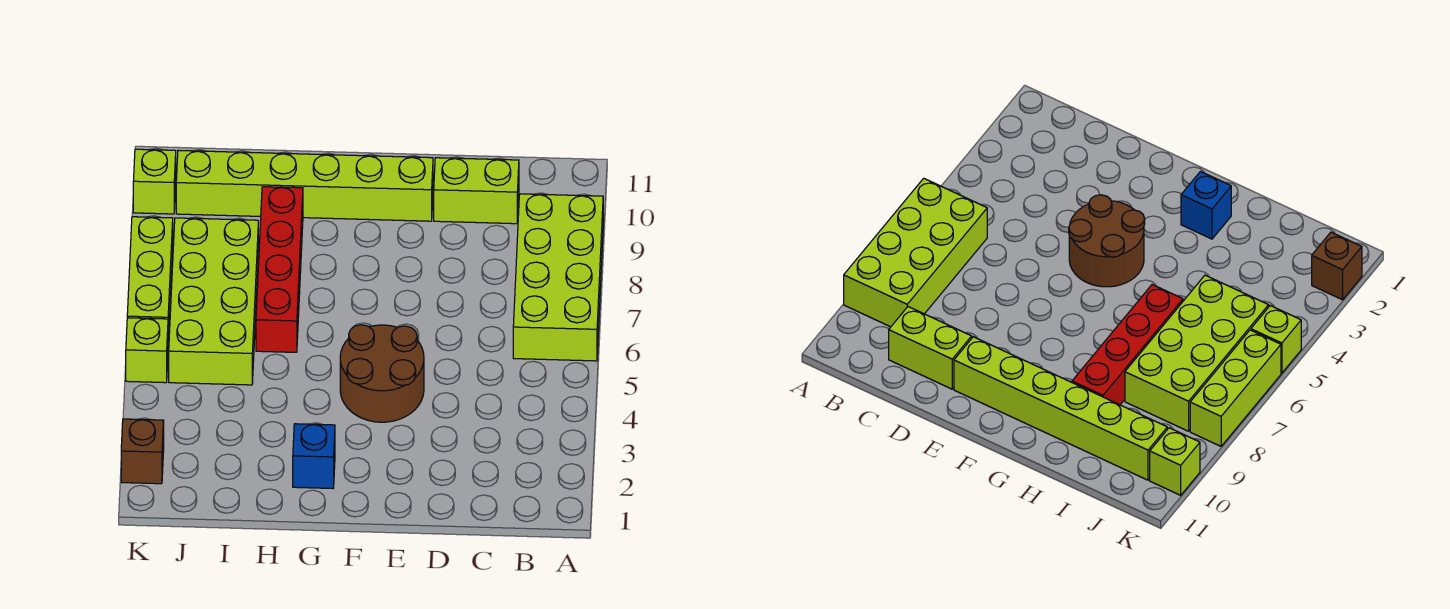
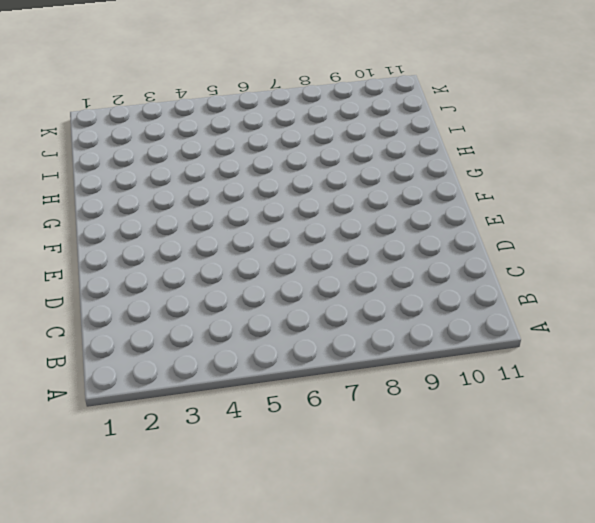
none -> lime 2x4 brick [513,194,603,361]
none -> lime 1x2 brick [434,158,519,224]

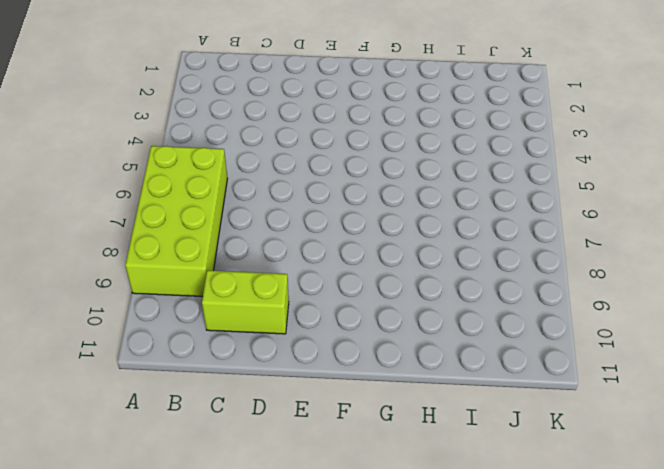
none -> brown 2x2 round brick [340,325,424,422]
none -> lime 1x6 brick [176,150,433,221]

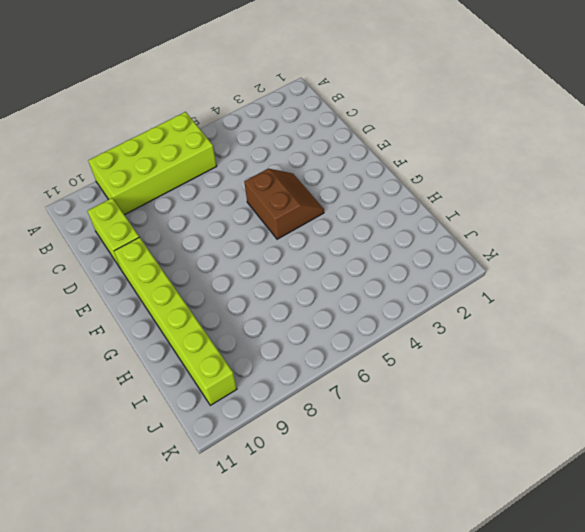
brown 2x2 slope [244,169,324,239] -> brown 2x2 round brick [340,325,424,422]
none -> blue 1x1 brick [293,424,335,489]
none -> red 1x4 brick [256,187,303,352]

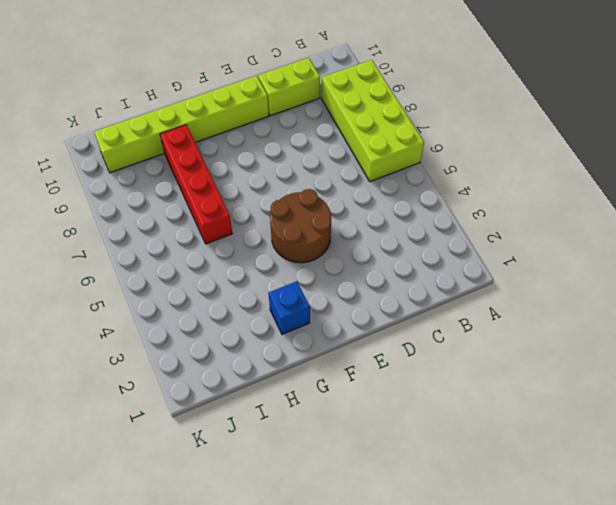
none -> lime 2x4 brick [169,218,258,385]
none -> brown 1x1 brick [121,419,164,484]

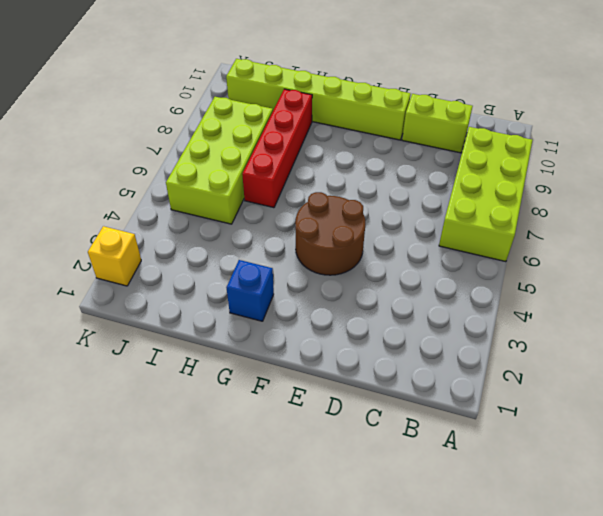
yellow 1x1 brick [88,226,141,286] -> brown 1x1 brick [121,419,164,484]
none -> lime 1x1 brick [126,318,168,383]
none -> lime 1x3 brick [127,217,173,342]

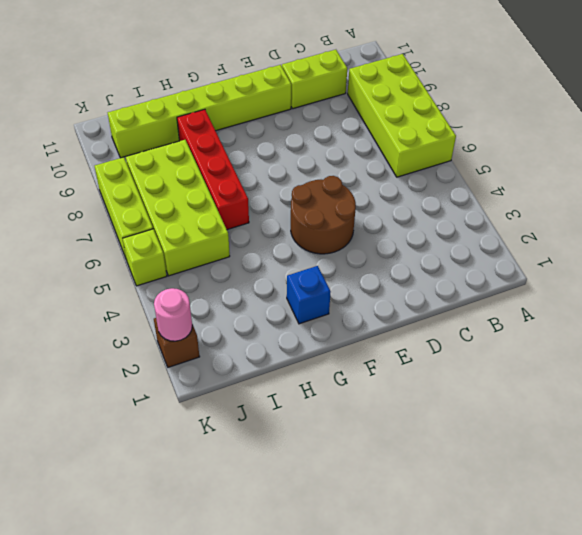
pink 1x1 round brick [154,288,192,341] -> none
none -> lime 1x1 brick [133,149,176,214]

